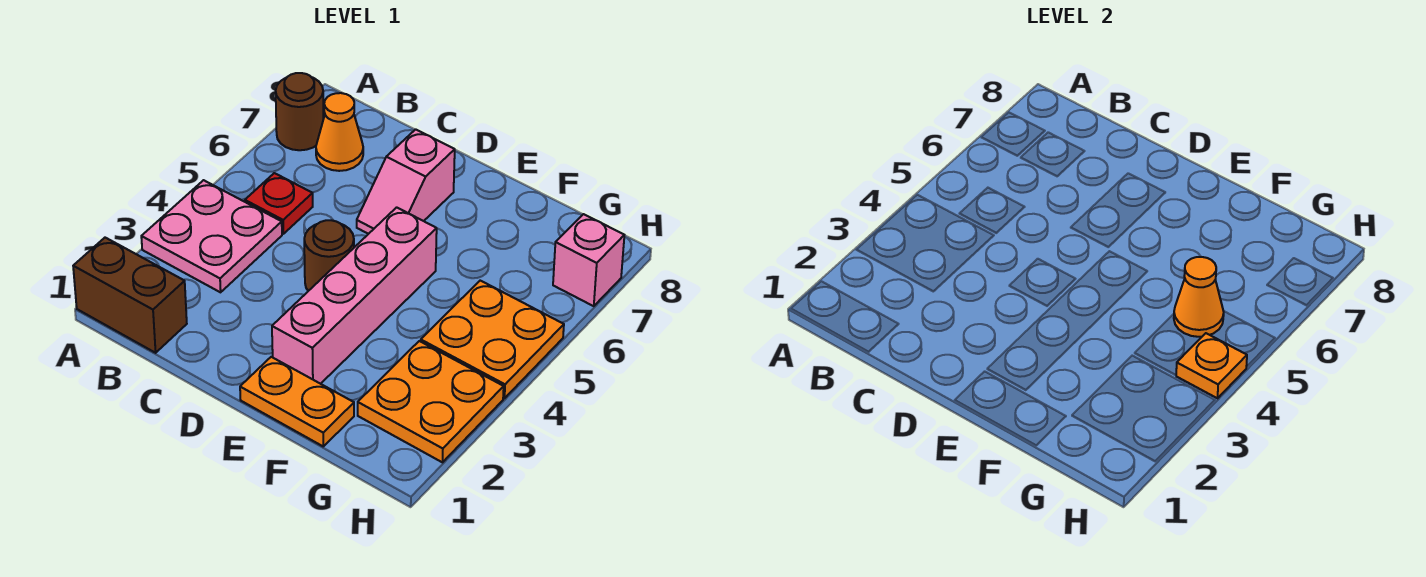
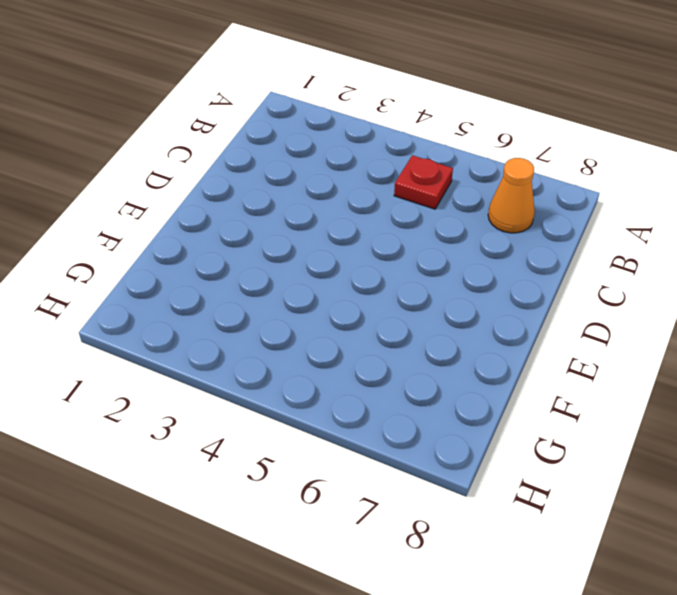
none -> brown 1x2 brick [73,238,187,353]
none -> pink 2x2 plate [141,180,282,292]
none -> brown 1x1 round brick [276,73,323,150]

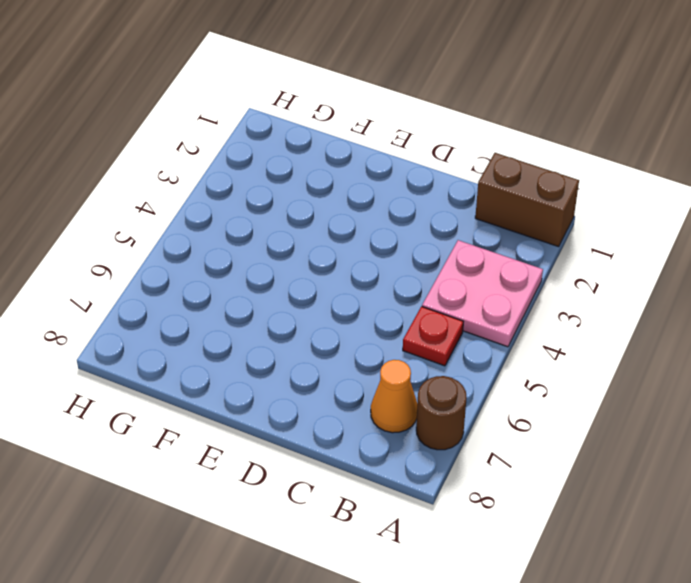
none -> brown 1x1 round brick [304,220,354,291]
none -> pink 1x2 slope [357,129,455,234]
none -> orange 1x2 plate [240,357,354,446]

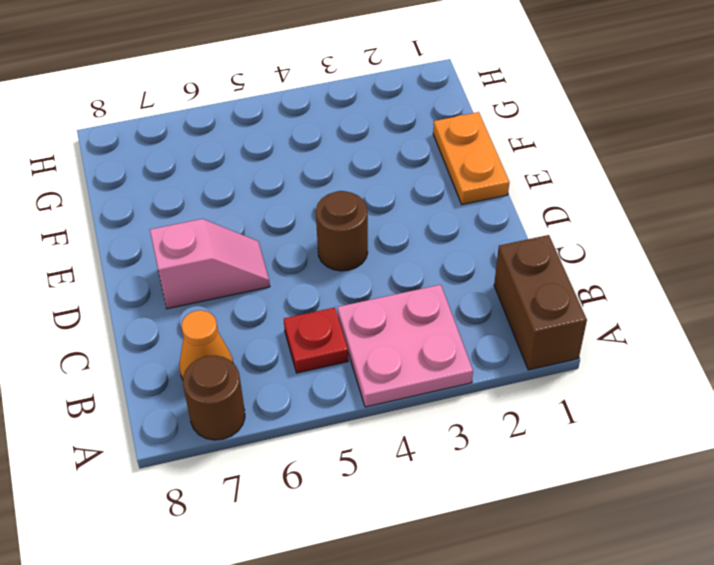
none -> pink 1x4 brick [272,207,437,384]
none -> orange 2x2 plate [358,341,504,462]
none -> orange 2x2 plate [421,281,564,398]

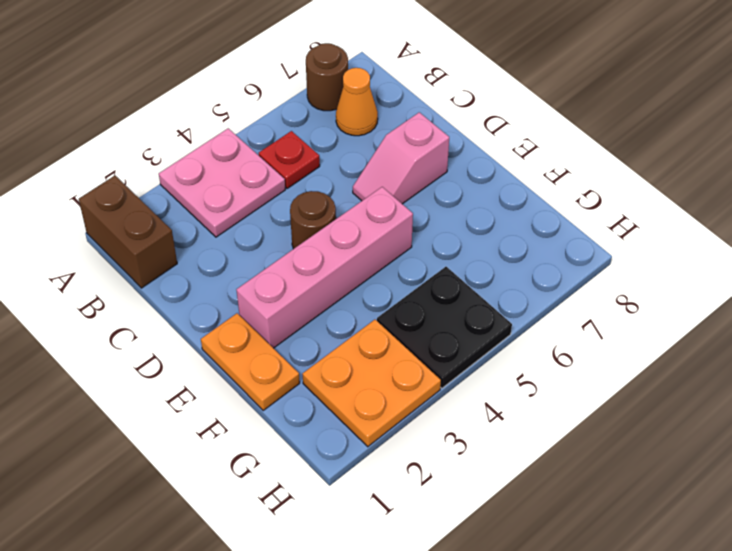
black 2x2 plate [377,267,512,388] -> orange 2x2 plate [421,281,564,398]
none -> pink 1x1 brick [553,214,624,306]
none -> orange 1x1 cone [1174,257,1224,337]
none -> orange 1x1 plate [1176,333,1247,398]

